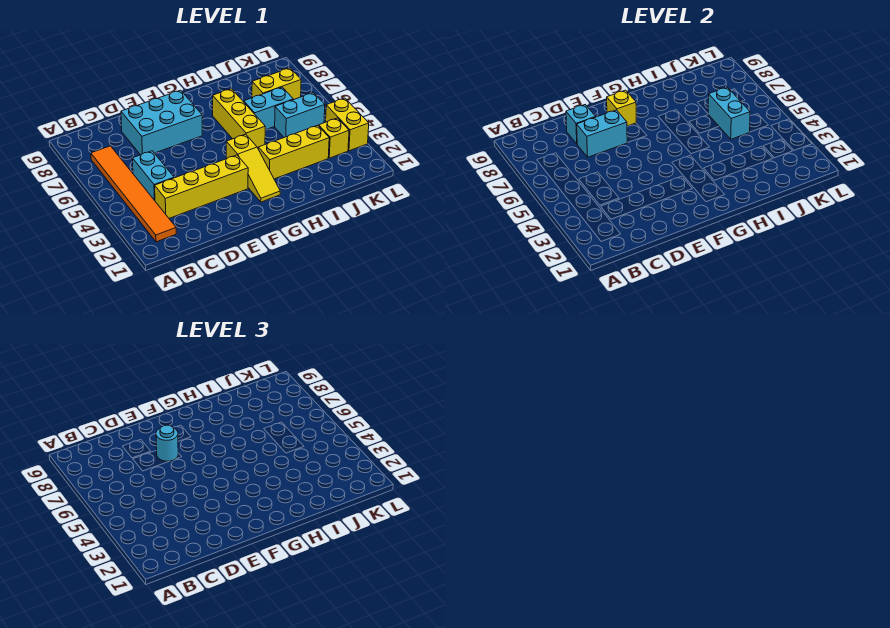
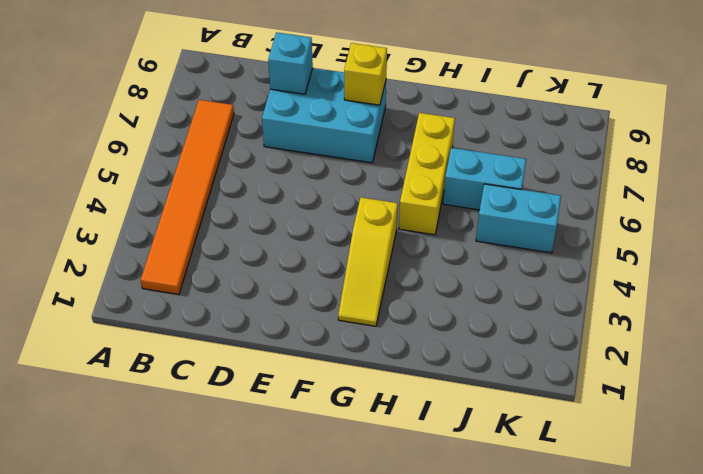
none -> yellow 1x4 brick [155,155,248,218]
none -> cyan 1x2 brick [132,151,174,200]
none -> yellow 1x3 brick [258,125,329,179]

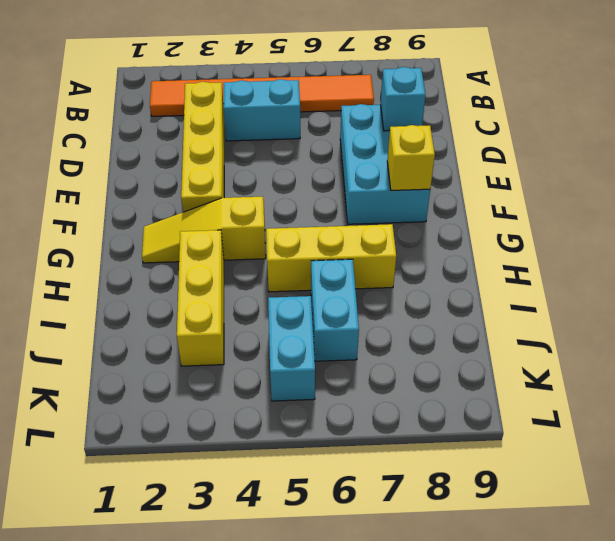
none -> yellow 1x2 brick [252,68,301,100]
none -> yellow 1x1 brick [319,118,349,158]
none -> yellow 1x2 brick [326,98,369,151]

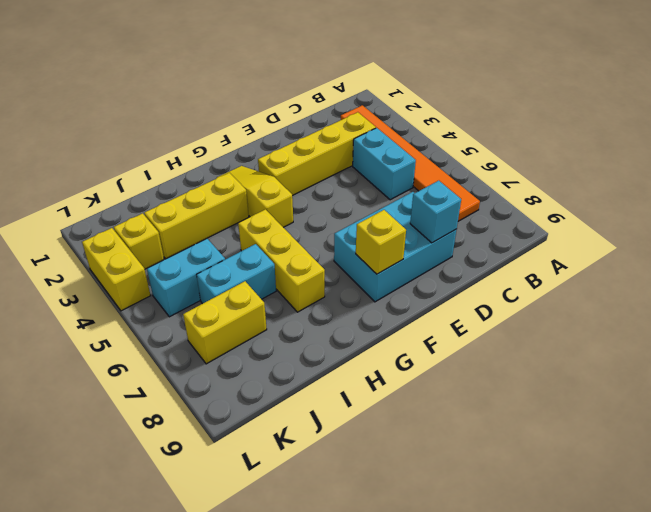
none -> cyan 1x2 brick [577,110,627,157]
none -> cyan 1x2 brick [708,87,750,139]
none -> cyan 1x1 round brick [156,425,178,461]

